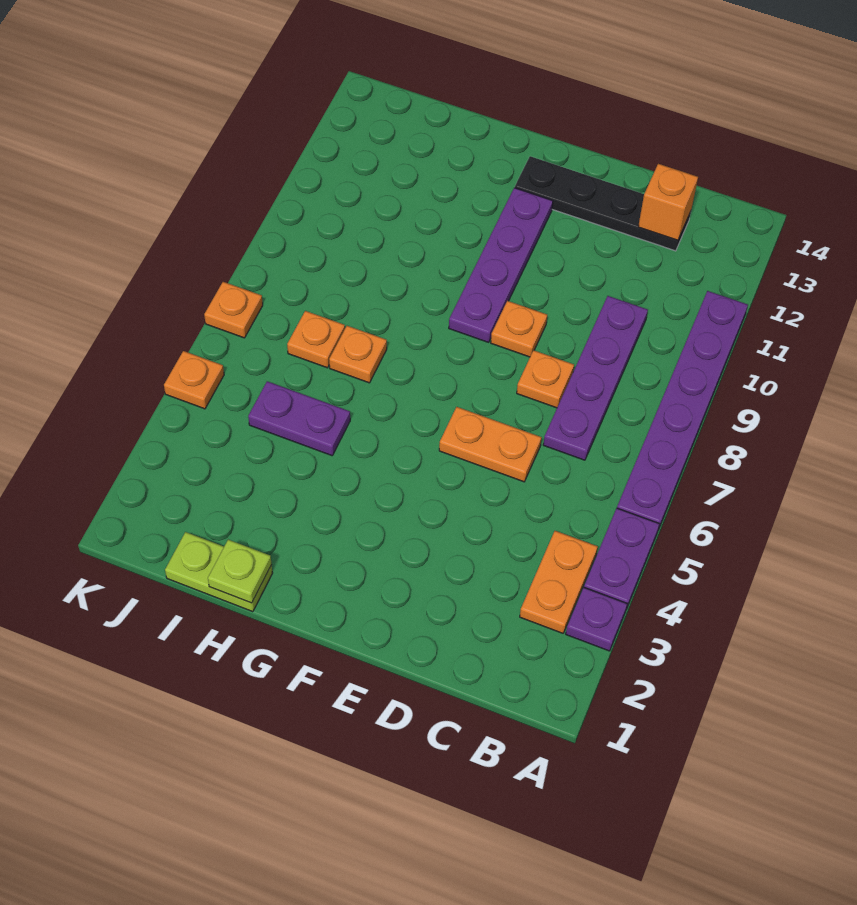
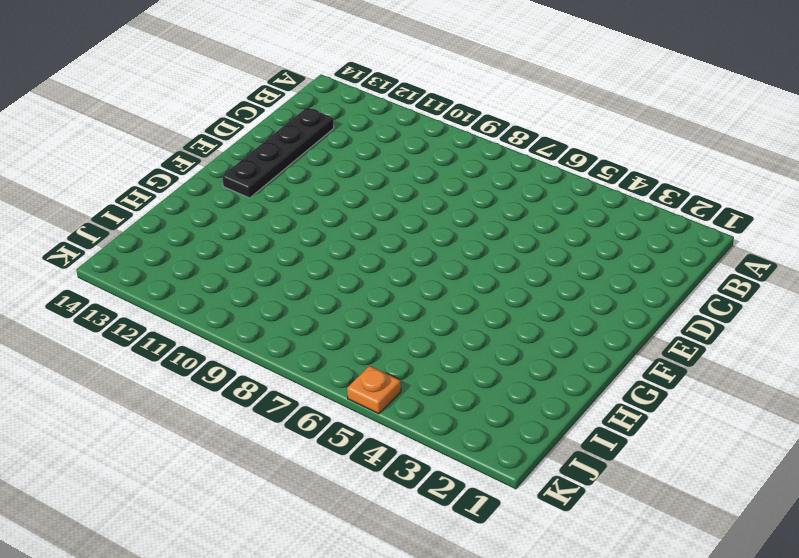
none -> purple 1x1 plate [566,587,627,651]
none -> purple 1x2 plate [584,508,659,609]
none -> purple 1x6 plate [617,291,748,528]

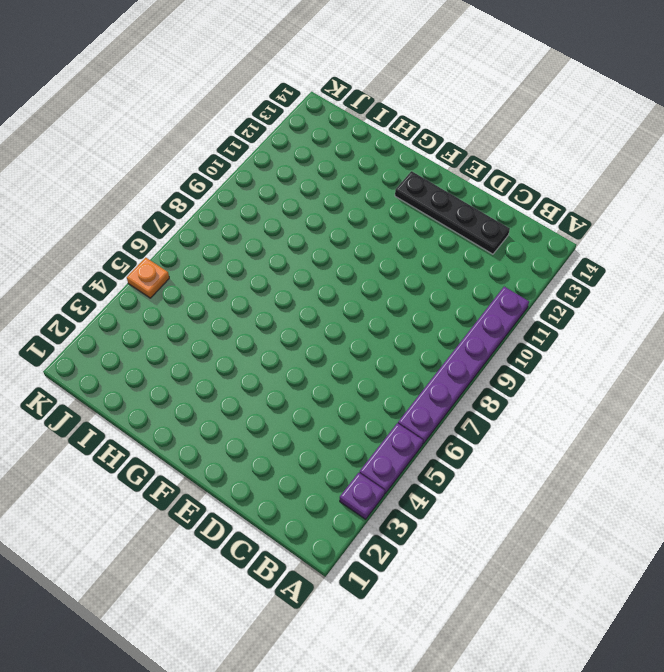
none -> orange 1x2 plate [520,531,598,633]
none -> purple 1x4 plate [543,296,648,460]
none -> orange 1x2 plate [439,407,542,482]

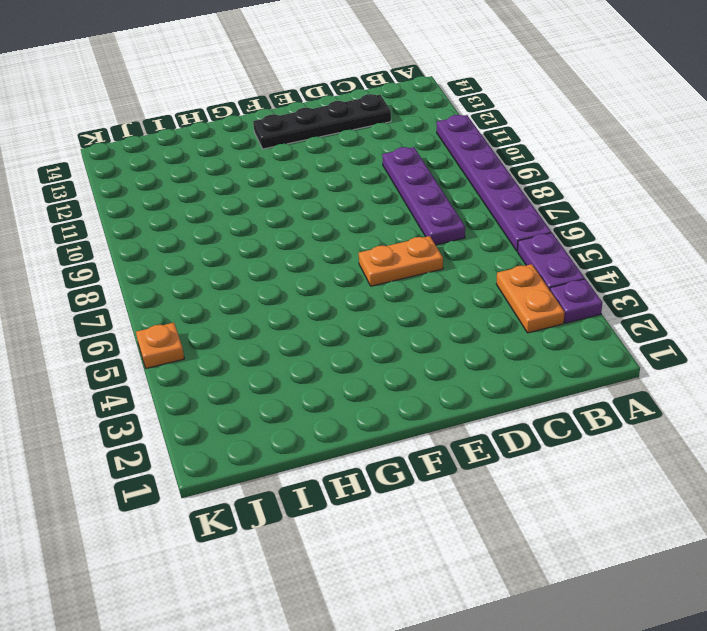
none -> orange 1x1 plate [517,350,574,408]
none -> orange 1x1 plate [491,301,547,357]
none -> purple 1x4 plate [449,188,553,342]

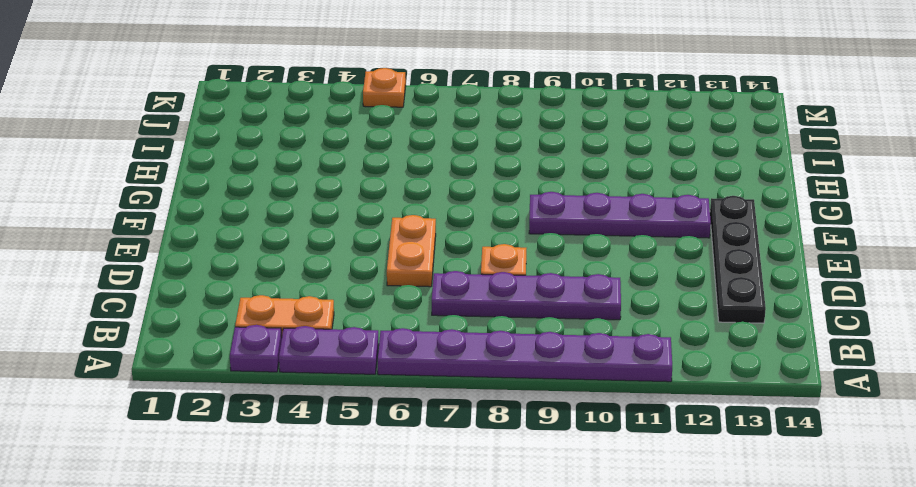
none -> orange 1x1 plate [491,301,547,357]
none -> lime 1x2 plate [165,532,273,612]
none -> purple 1x2 plate [248,381,350,456]

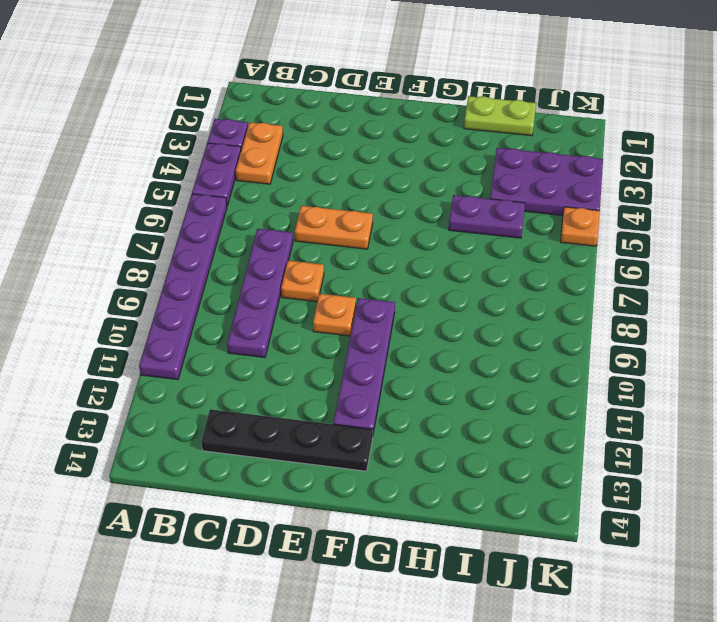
purple 2x3 plate [490,148,603,215] -> none
none -> orange 1x1 plate [329,326,387,383]
none -> orange 1x1 plate [287,311,345,368]
none -> orange 1x1 plate [204,282,263,338]

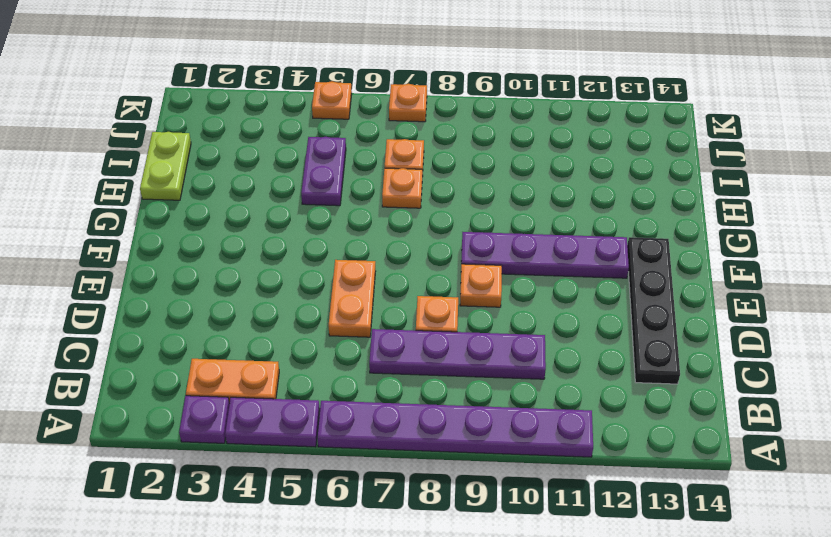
none -> orange 1x1 brick [638,164,698,240]
none -> lime 1x1 plate [208,540,272,603]

